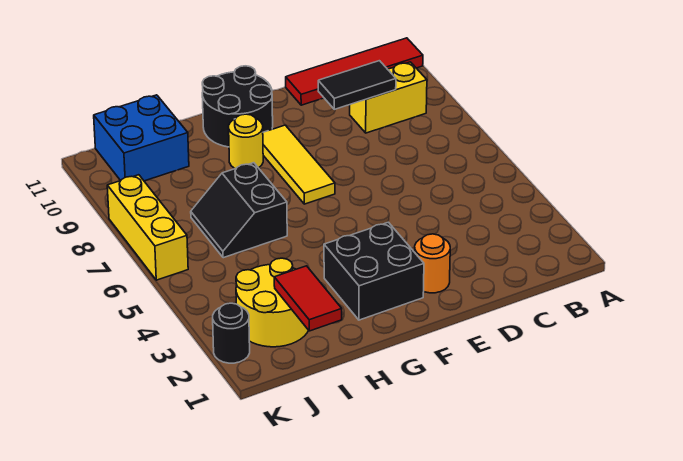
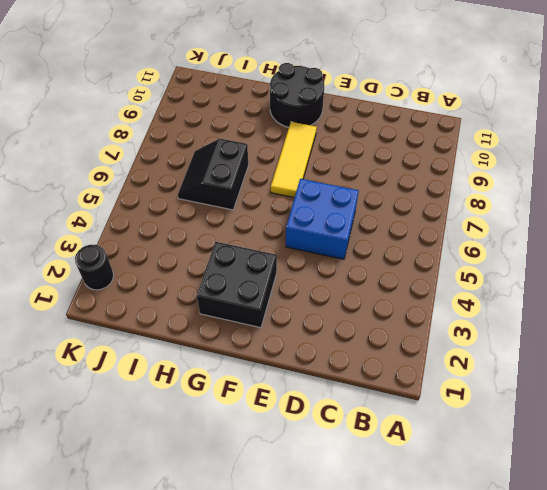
blue 2x2 brick [286,179,359,259] -> blue 2x2 brick moved to [94,95,189,181]
none -> red 1x4 tile [286,38,423,105]
none -> yellow 1x2 brick [350,62,427,133]
none -> orange 1x1 round brick [415,234,450,293]

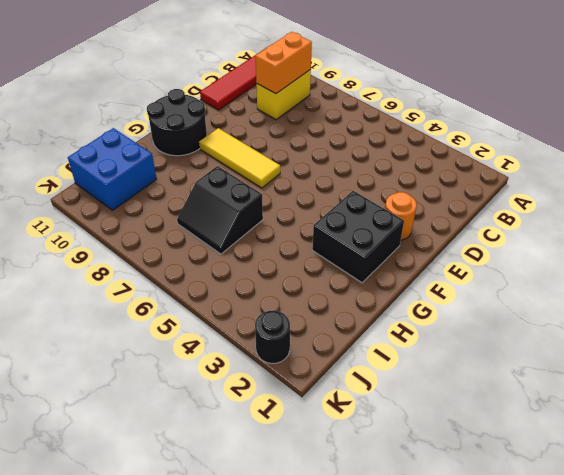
orange 1x2 brick [256,32,312,94] -> black 1x2 tile [318,61,396,109]
none -> yellow 1x1 round brick [229,114,263,169]
none -> yellow 2x2 round brick [236,258,309,347]
none -> yellow 1x3 brick [107,175,188,280]

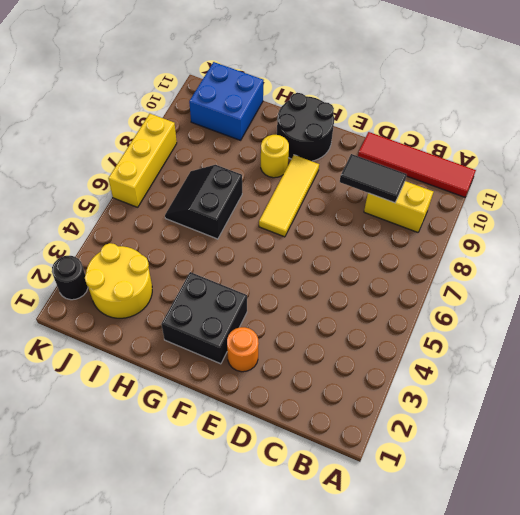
none -> red 1x2 tile [274,266,342,331]

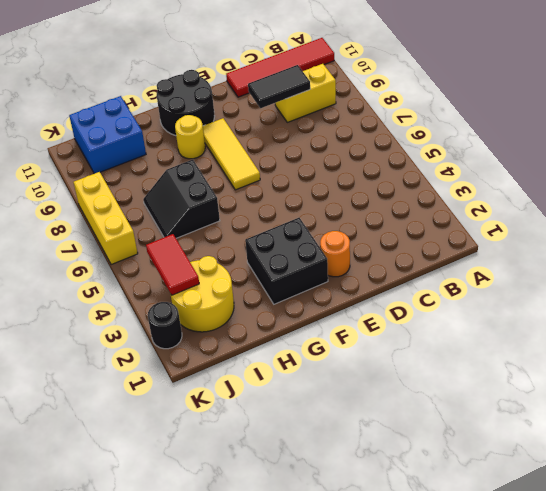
red 1x2 tile [146,234,199,295] -> red 1x2 tile moved to [274,266,342,331]

